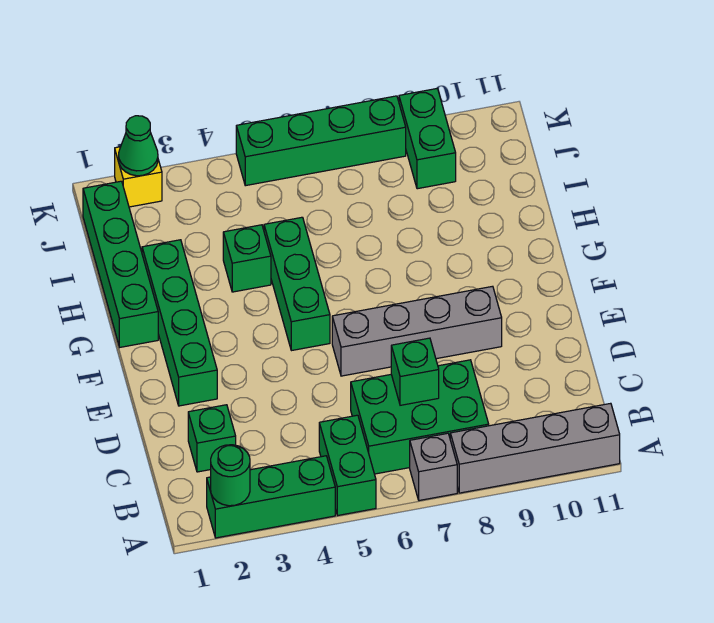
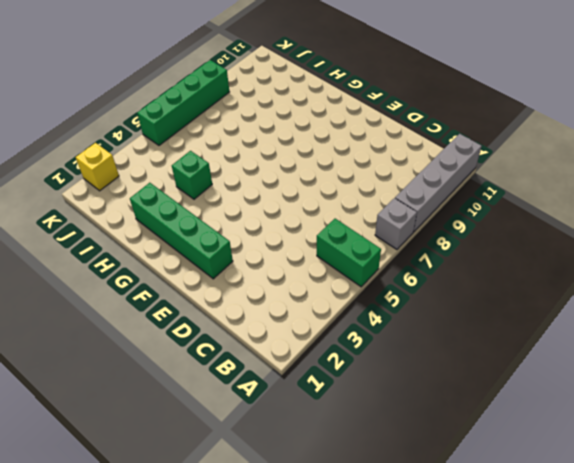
none -> green 1x3 brick [207,456,335,538]
none -> green 2x3 brick [351,360,489,474]
none -> green 1x1 brick [188,405,236,472]

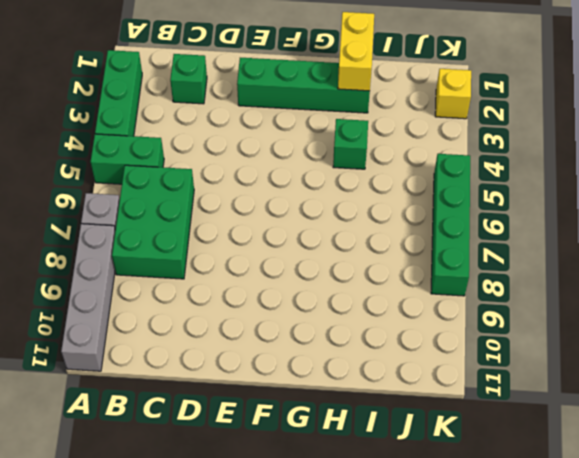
yellow 1x2 brick [338,12,374,91] -> none
none -> grey 1x4 brick [332,286,502,376]
none -> green 1x3 brick [264,217,330,351]
none -> green 1x4 brick [83,181,158,347]

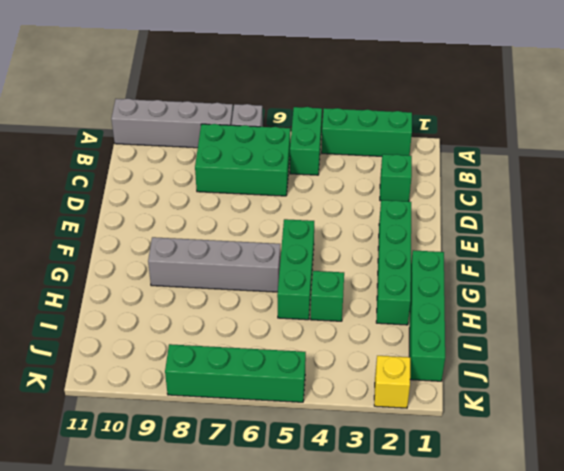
grey 1x4 brick [148,237,280,292] -> grey 1x4 brick moved to [332,286,502,376]
none -> green 1x2 brick [399,89,456,189]
none -> green 1x1 round brick [211,445,250,506]
none -> green 1x1 brick [391,338,439,405]

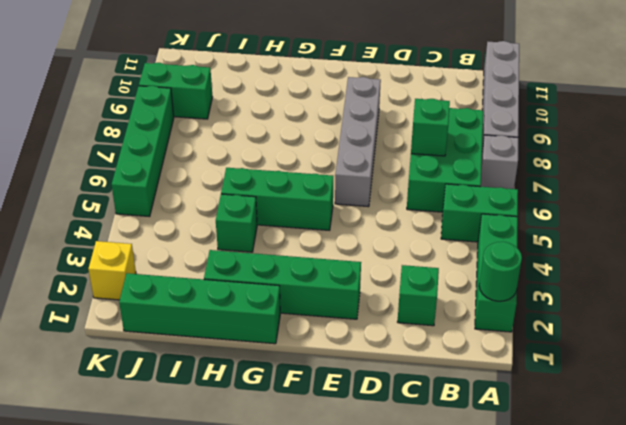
none -> green 1x1 cone [119,116,158,176]

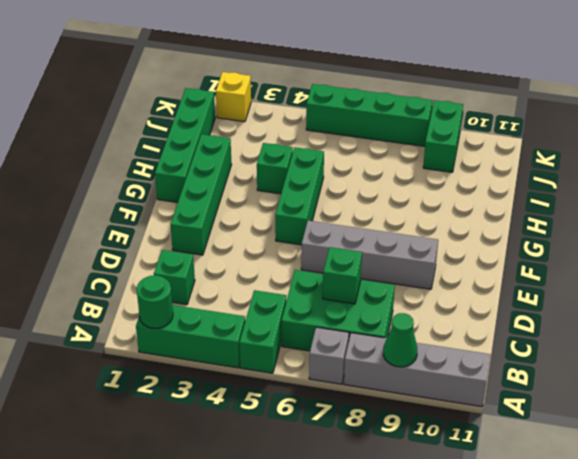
green 1x1 cone [383,313,417,367] -> green 1x1 cone moved to [119,116,158,176]

